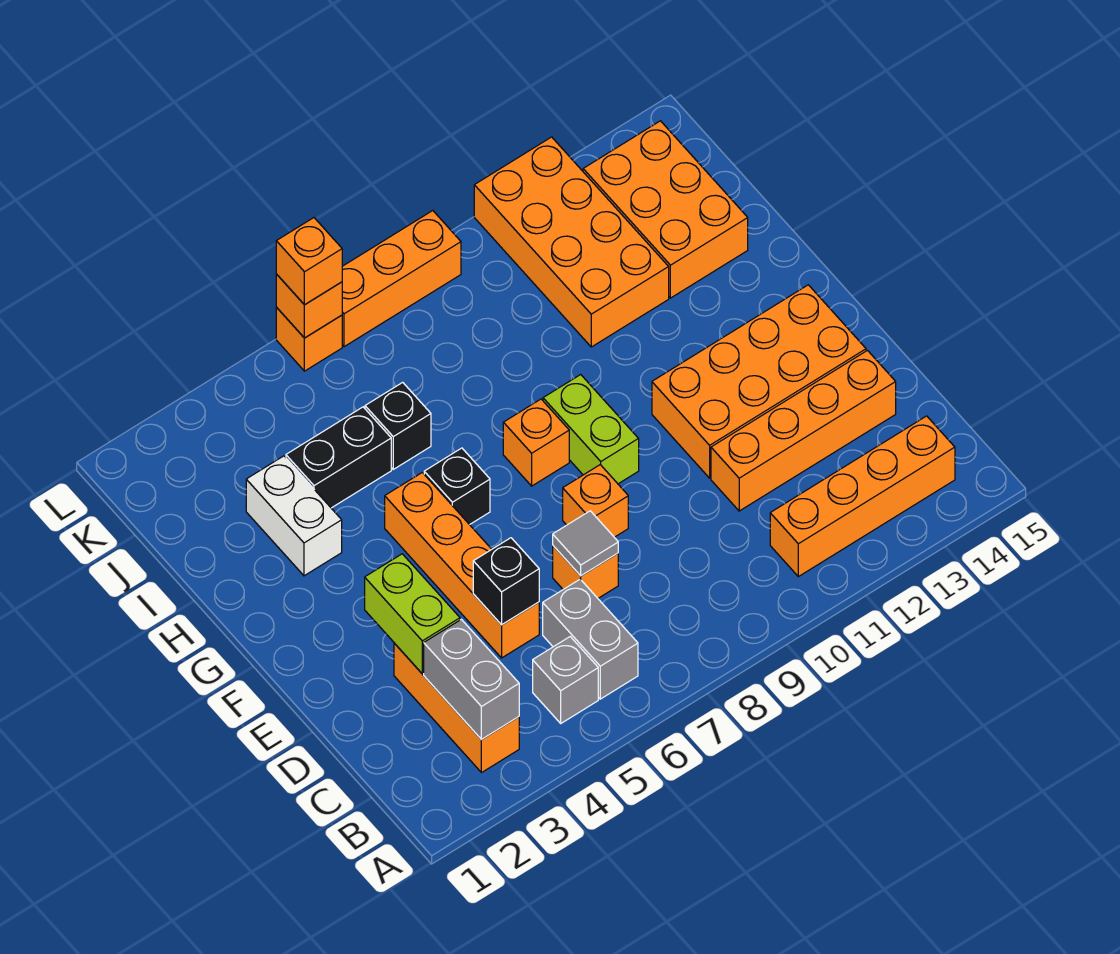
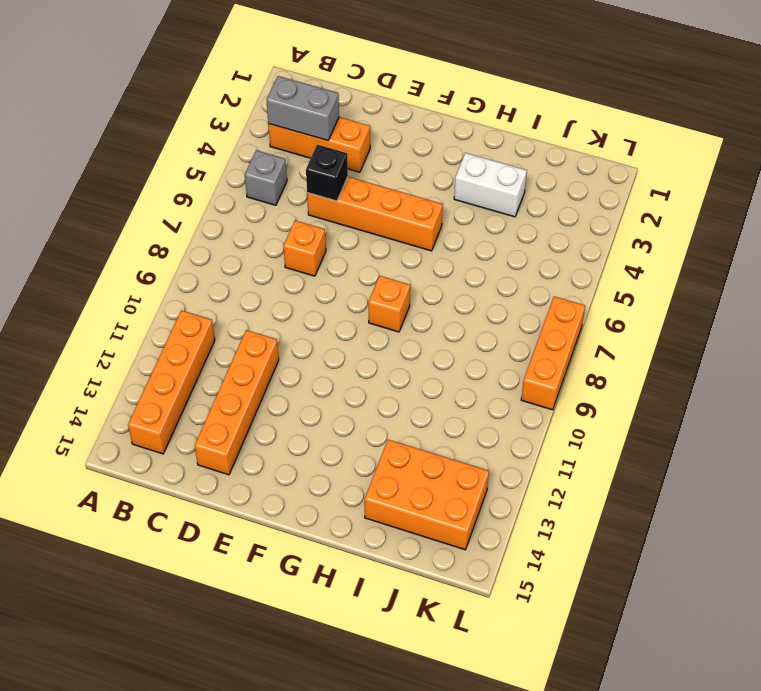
none -> grey 1x2 brick [543,579,638,699]
none -> orange 1x1 brick [563,465,628,537]
none -> orange 2x4 brick [652,285,866,478]

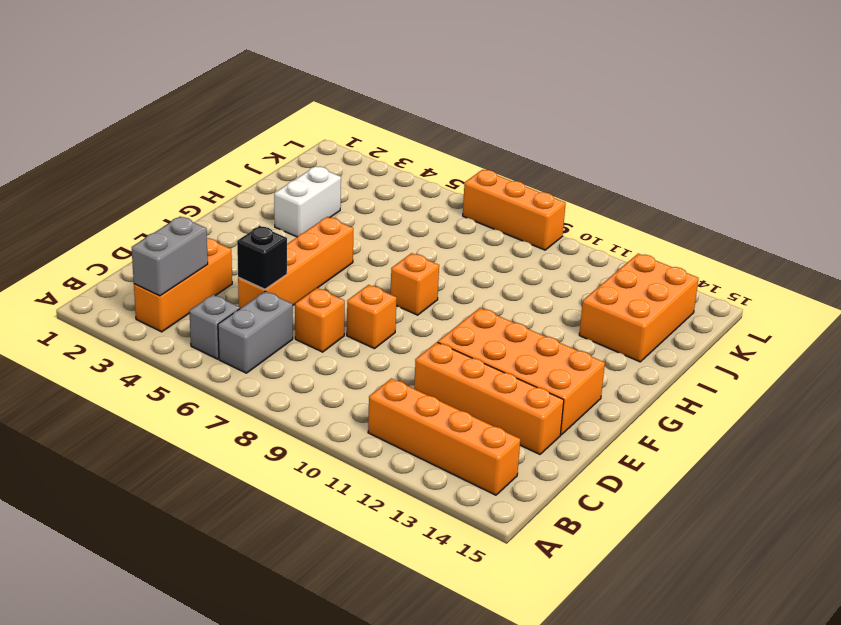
none -> lime 1x2 brick [543,375,639,484]
none -> black 1x1 brick [424,448,490,525]
none -> black 1x2 brick [286,407,391,508]

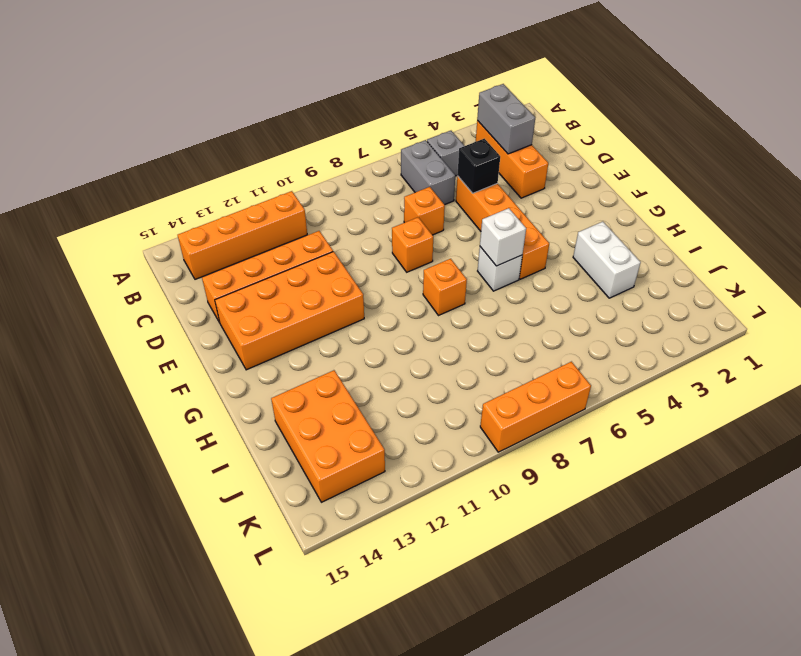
white 1x1 brick [478,247,522,291] -> black 1x1 brick [424,448,490,525]
white 1x1 brick [480,208,526,266] -> none
none -> lime 1x2 brick [543,375,639,484]
none -> black 1x2 brick [286,407,391,508]
none -> black 1x1 brick [365,382,431,469]

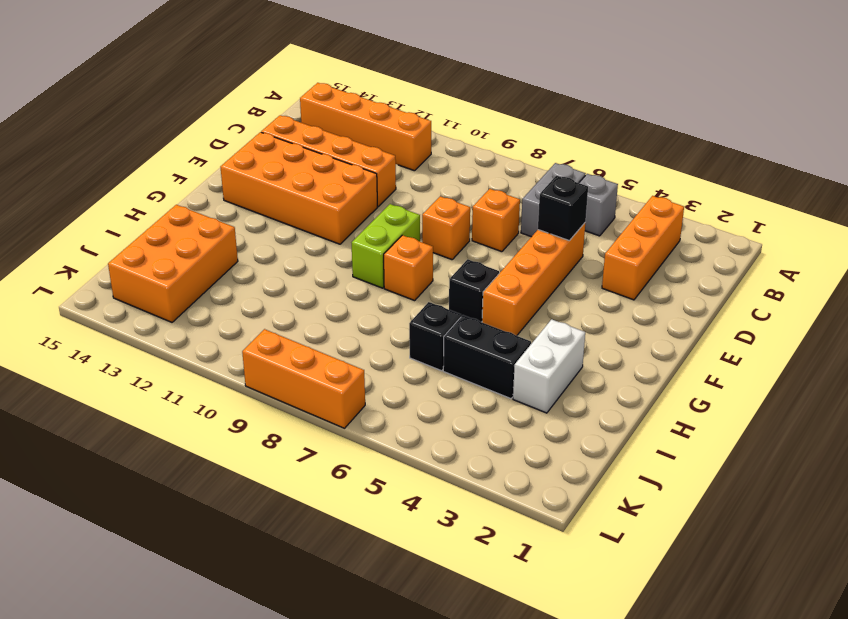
none -> orange 2x4 brick [474,137,669,347]
none -> orange 1x1 brick [276,307,342,371]
none -> grey 1x2 brick [424,619,519,740]

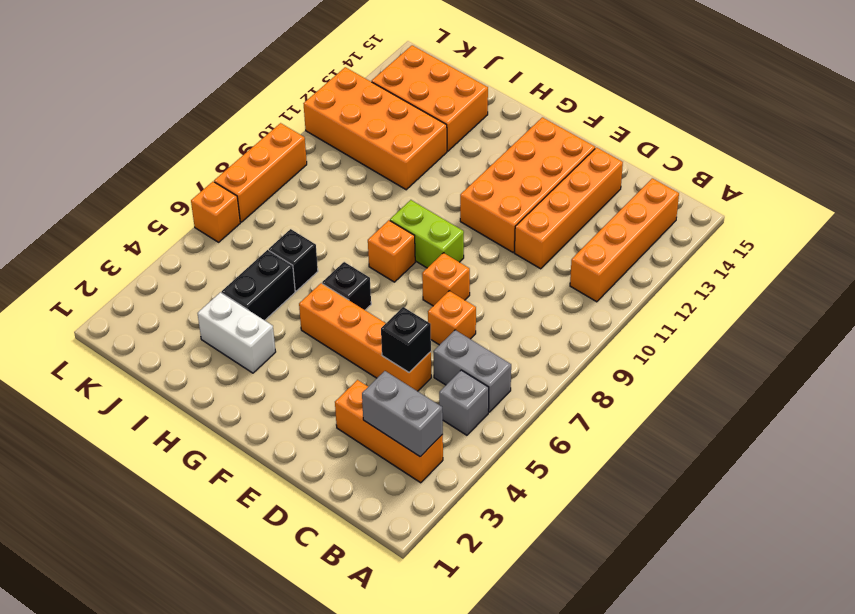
none -> lime 1x2 brick [365,554,460,674]
none -> grey 1x1 tile [553,511,618,576]
none -> orange 1x1 brick [276,274,342,338]

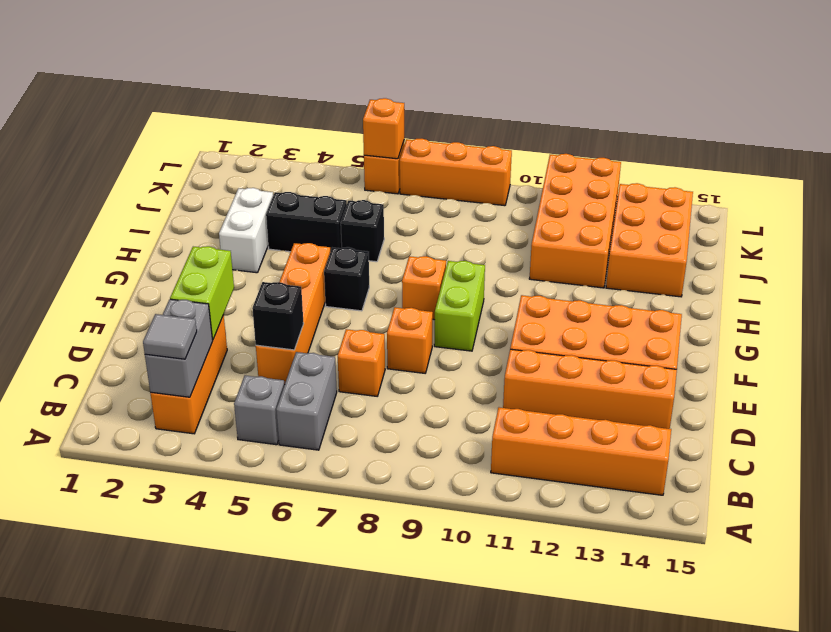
grey 1x1 tile [143,314,197,359] -> grey 1x1 tile moved to [553,511,618,576]
none -> orange 1x1 brick [276,218,342,305]

